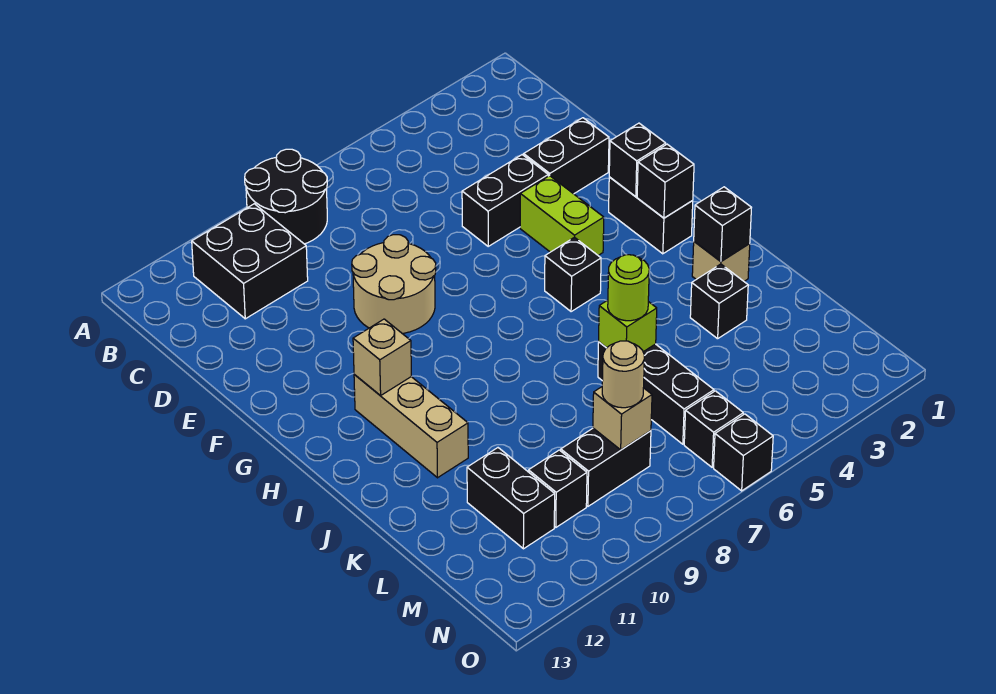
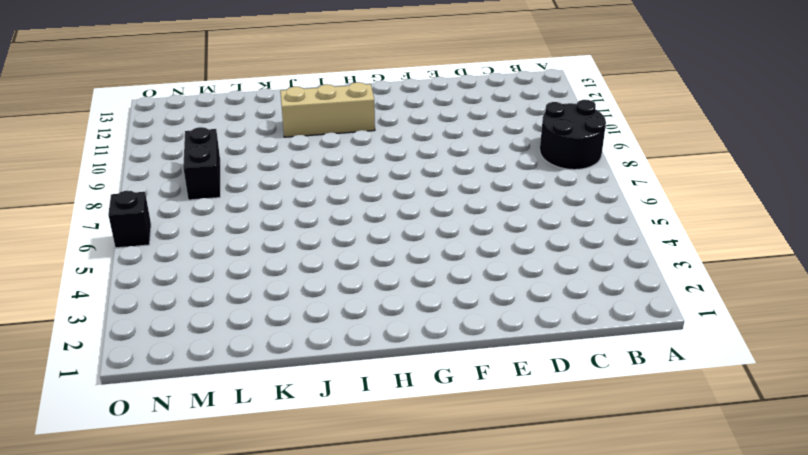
none -> black 2x2 brick [192,204,308,319]
none -> black 1x2 brick [524,118,609,194]
none -> black 1x2 brick [462,155,548,246]

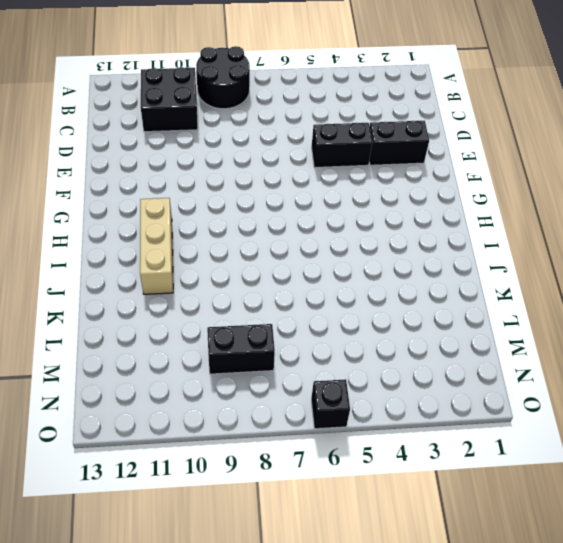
none -> tan 2x2 round brick [352,235,436,334]
none -> lime 1x2 brick [520,176,604,255]
none -> black 1x2 brick [609,177,693,254]

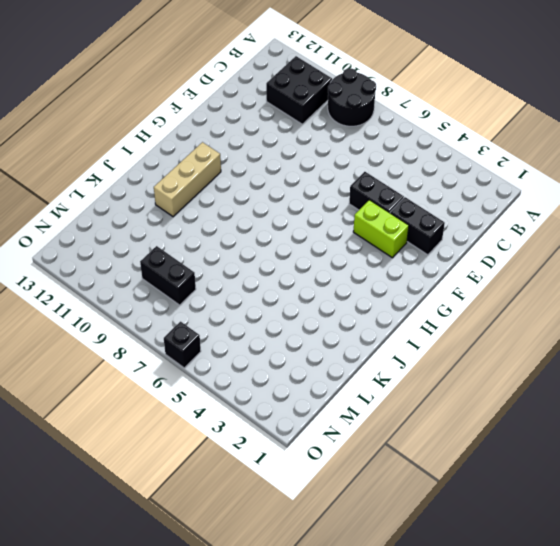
lime 1x2 brick [353,200,409,258] -> lime 1x2 brick turned to [520,176,604,255]
none -> tan 2x2 round brick [352,235,436,334]
none -> black 1x2 brick [609,177,693,254]
none -> black 1x1 brick [545,237,601,312]

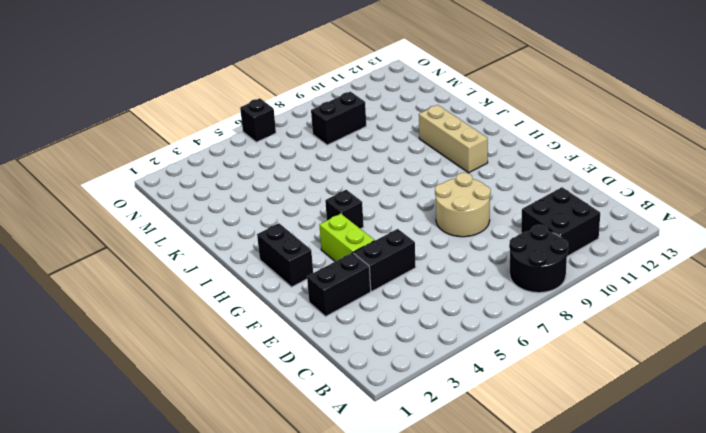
none -> tan 1x1 brick [692,241,750,281]
none -> black 1x1 brick [690,264,748,339]
none -> black 1x3 brick [598,342,714,444]

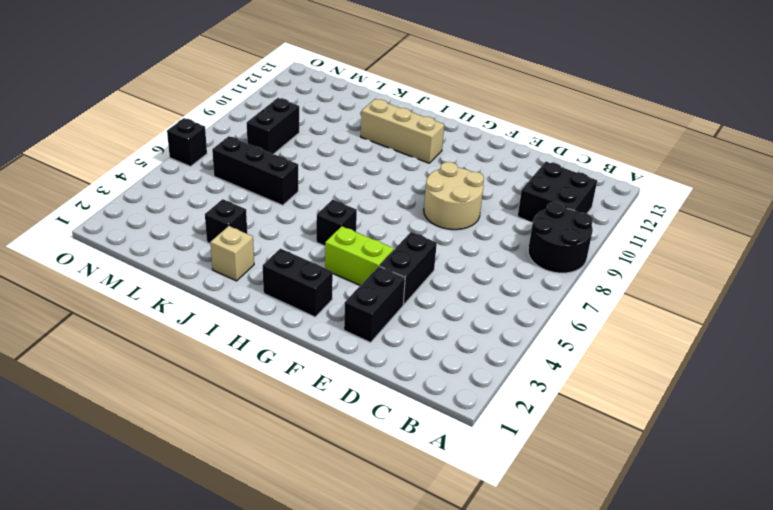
none -> black 1x2 brick [467,448,555,549]
none -> black 1x1 brick [528,450,587,527]
none -> black 1x1 brick [684,391,743,467]

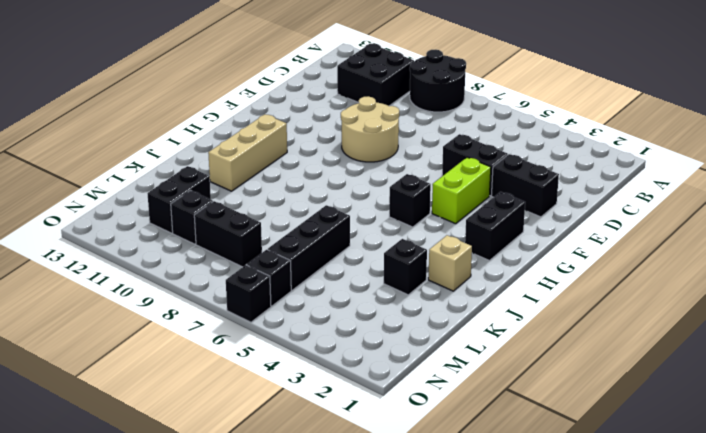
none -> black 1x1 brick [609,123,666,197]
none -> black 1x1 brick [637,144,694,218]
none -> tan 1x1 brick [353,319,411,396]

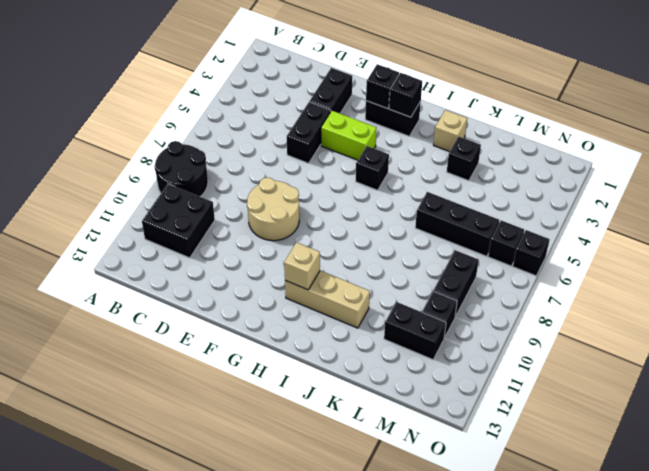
none -> black 1x1 brick [694,187,751,261]
none -> lime 1x1 brick [599,300,657,352]
none -> tan 1x1 brick [593,387,652,450]

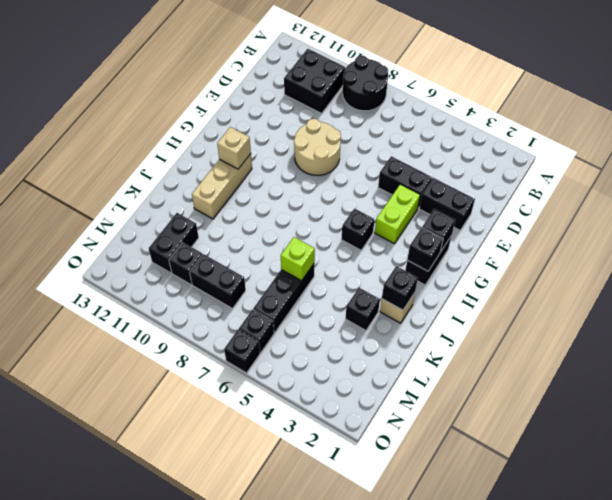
none -> tan 1x1 brick [593,387,652,450]
none -> lime 1x1 round brick [608,255,649,321]
none -> tan 1x1 round brick [602,341,644,408]

